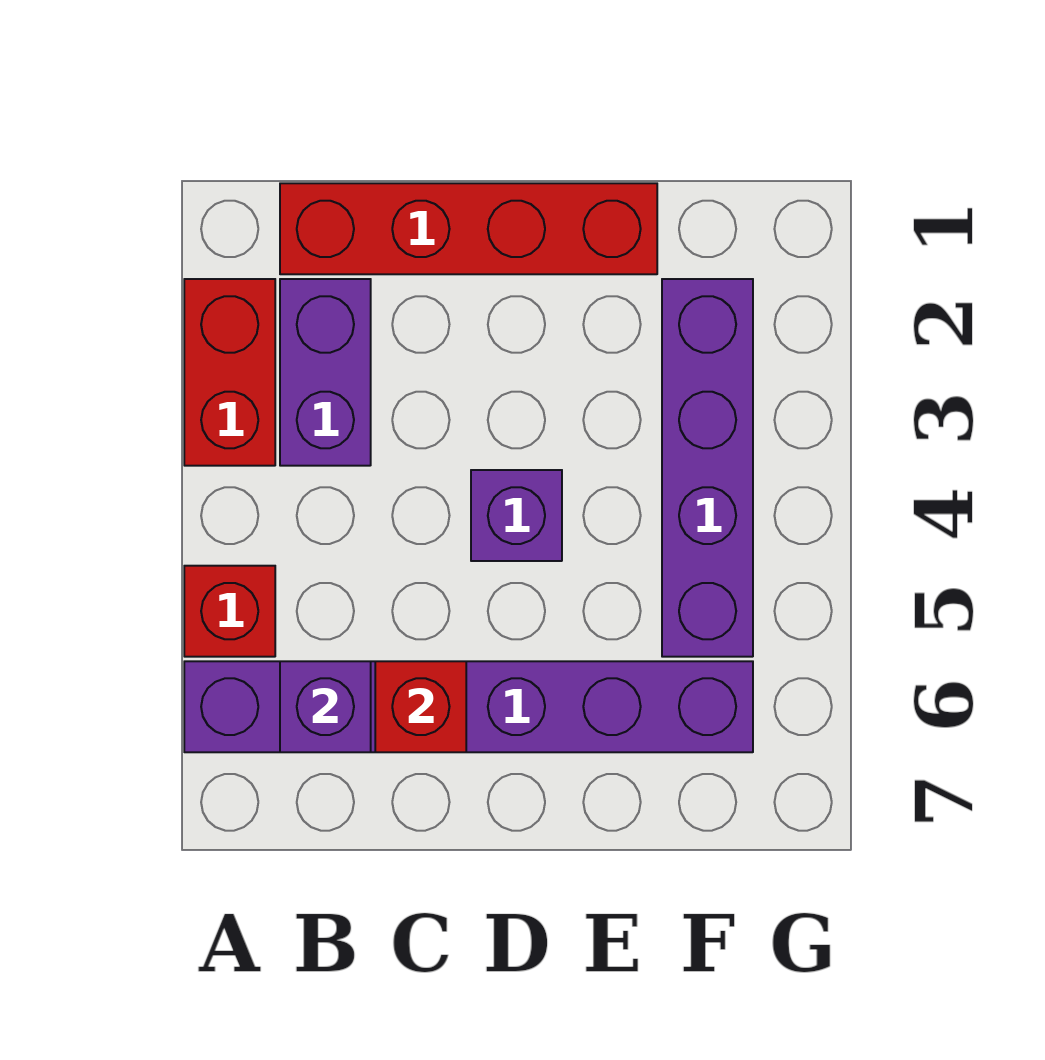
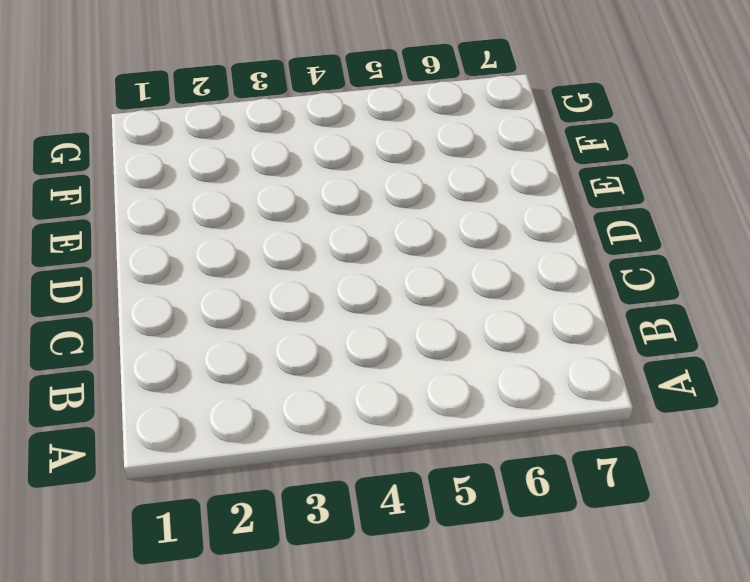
none -> red 1x2 brick [184,279,275,466]
none -> red 1x1 brick [184,566,275,657]

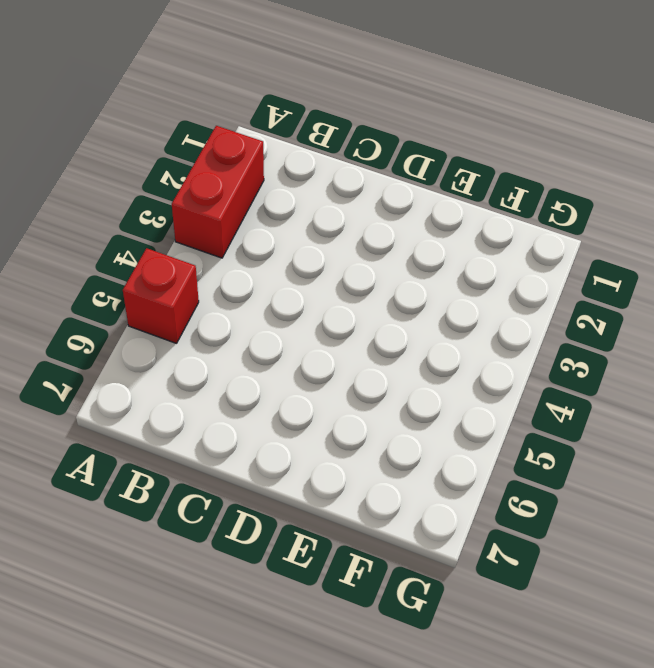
none -> purple 1x6 brick [184,661,753,752]
none -> red 1x4 brick [280,183,657,274]

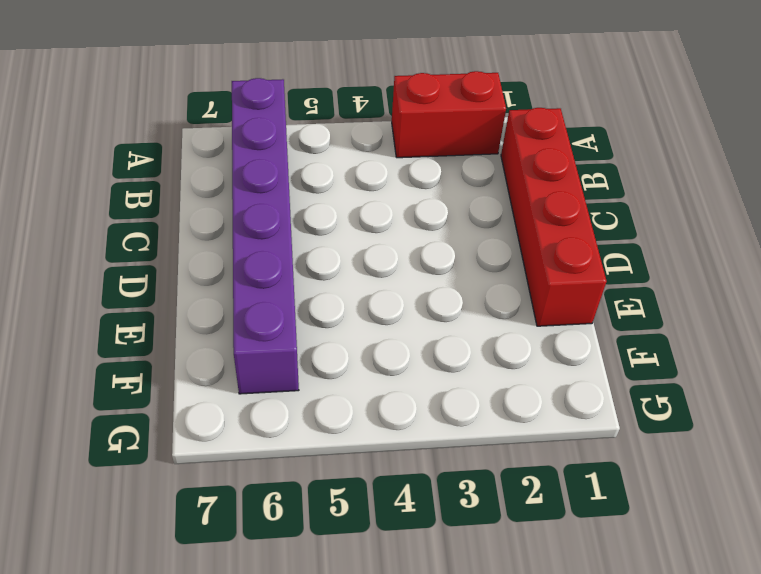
none -> red 1x1 brick [184,566,275,657]
none -> purple 1x2 brick [280,279,371,466]

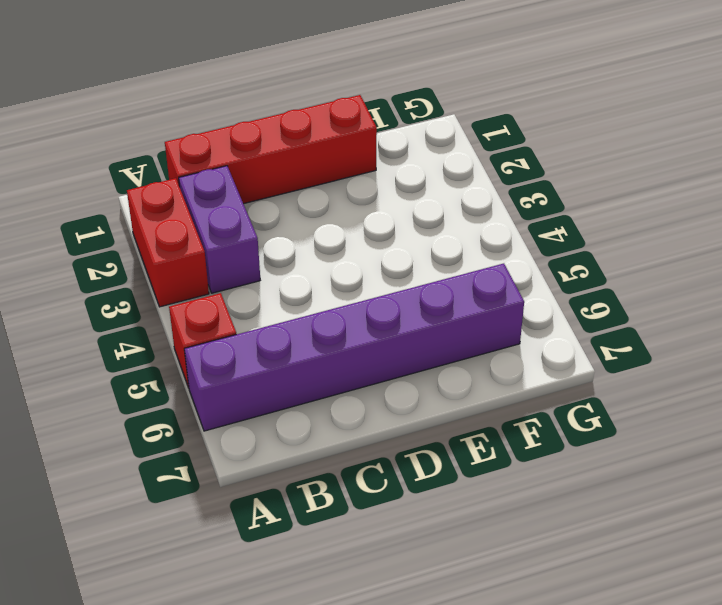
none -> purple 1x1 brick [471,470,562,561]
none -> purple 1x4 brick [662,279,753,657]

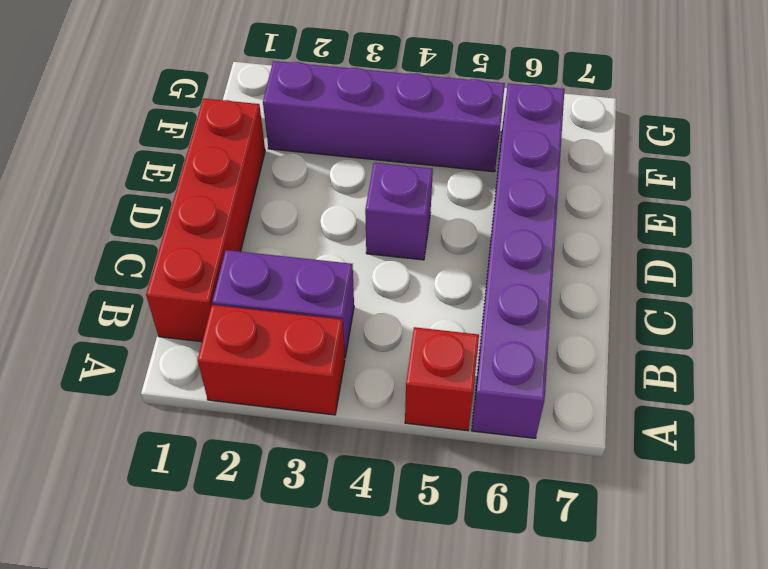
none -> purple 1x1 brick [280,661,371,752]
none -> red 1x1 brick [375,661,466,752]

